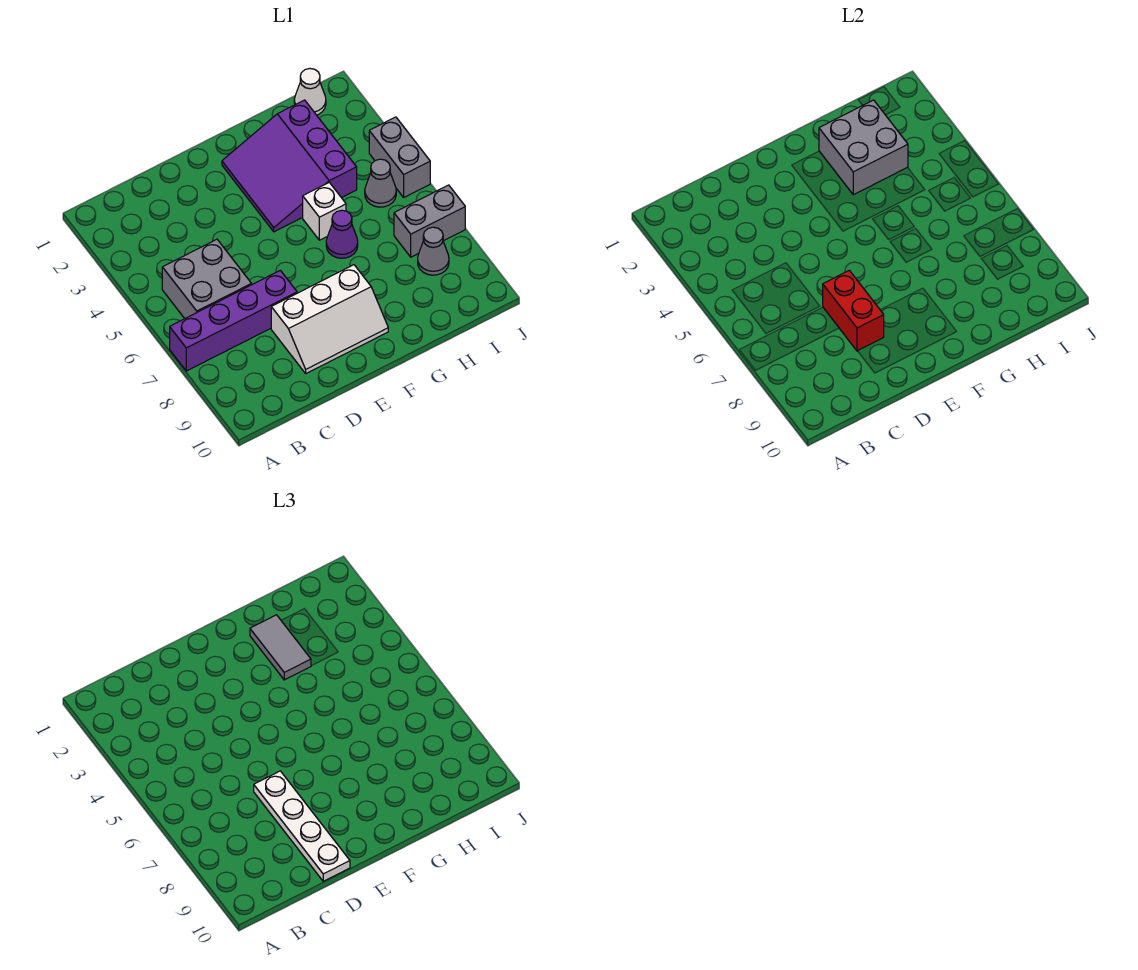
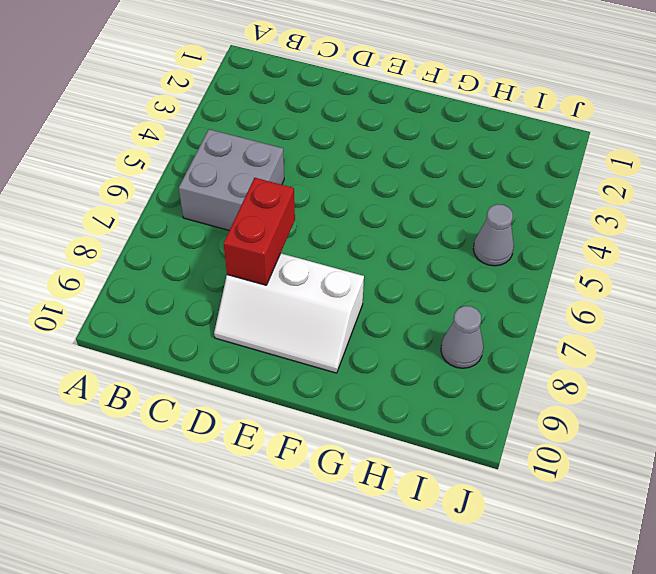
none -> purple 1x4 brick [170,270,297,371]
none -> purple 3x3 slope [222,100,357,232]
none -> white 1x1 brick [303,182,346,240]

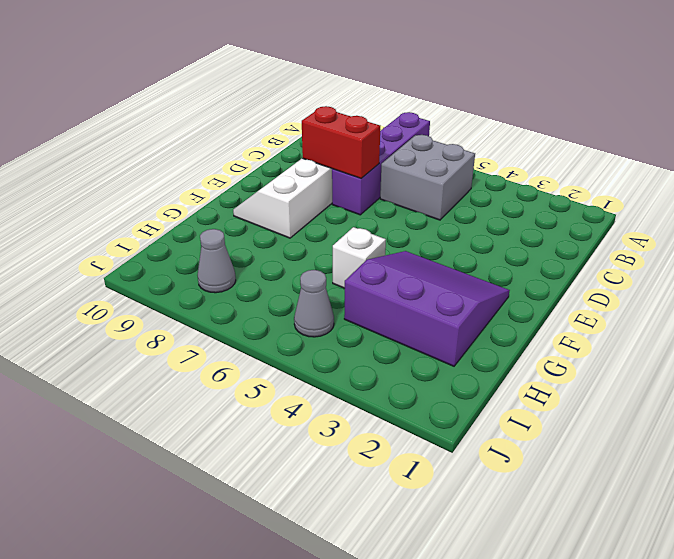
none -> purple 1x1 cone [326,210,358,258]
none -> white 1x1 cone [294,69,326,115]
none -> grey 1x2 brick [394,185,465,257]

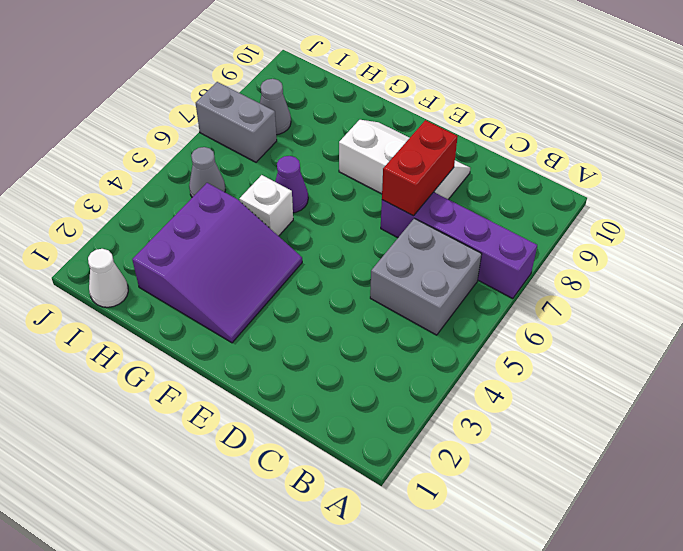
none -> grey 1x2 brick [369,117,430,197]
none -> grey 2x2 brick [819,100,908,195]
none -> white 1x4 plate [254,771,350,881]

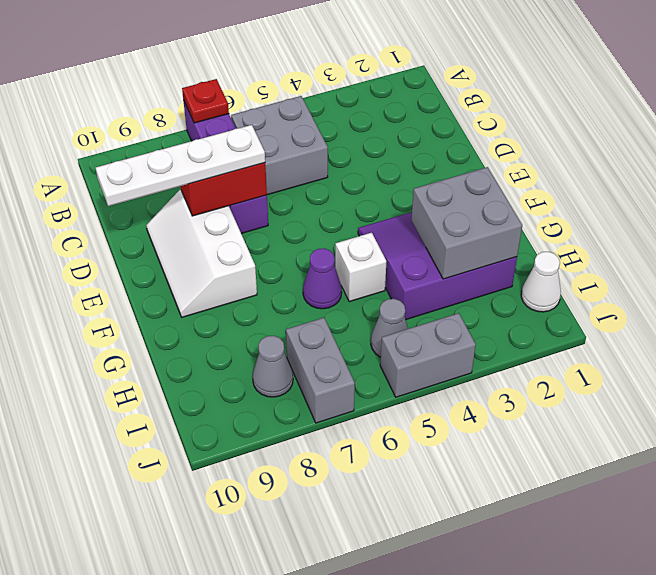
red 1x1 plate [182,79,229,123] -> none
none -> grey 1x2 tile [250,615,311,680]

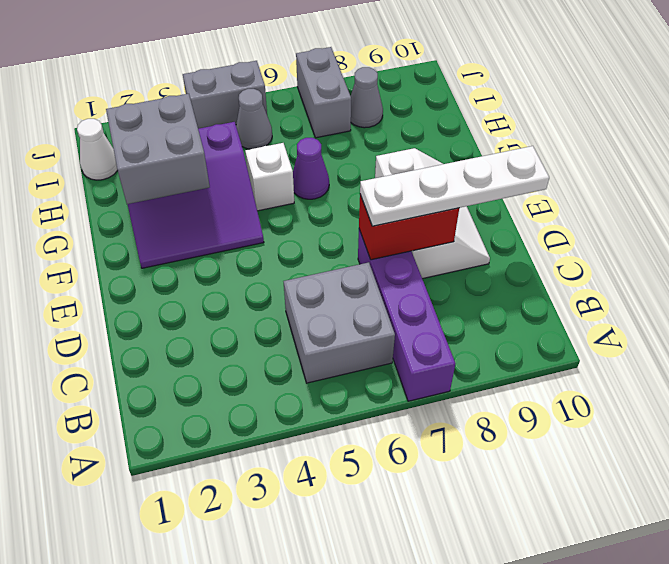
none -> grey 1x2 tile [250,615,311,680]

